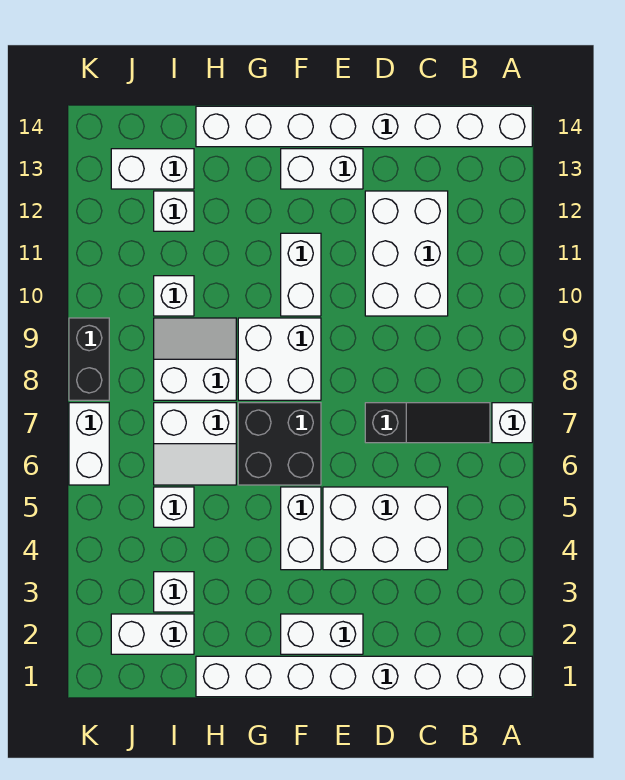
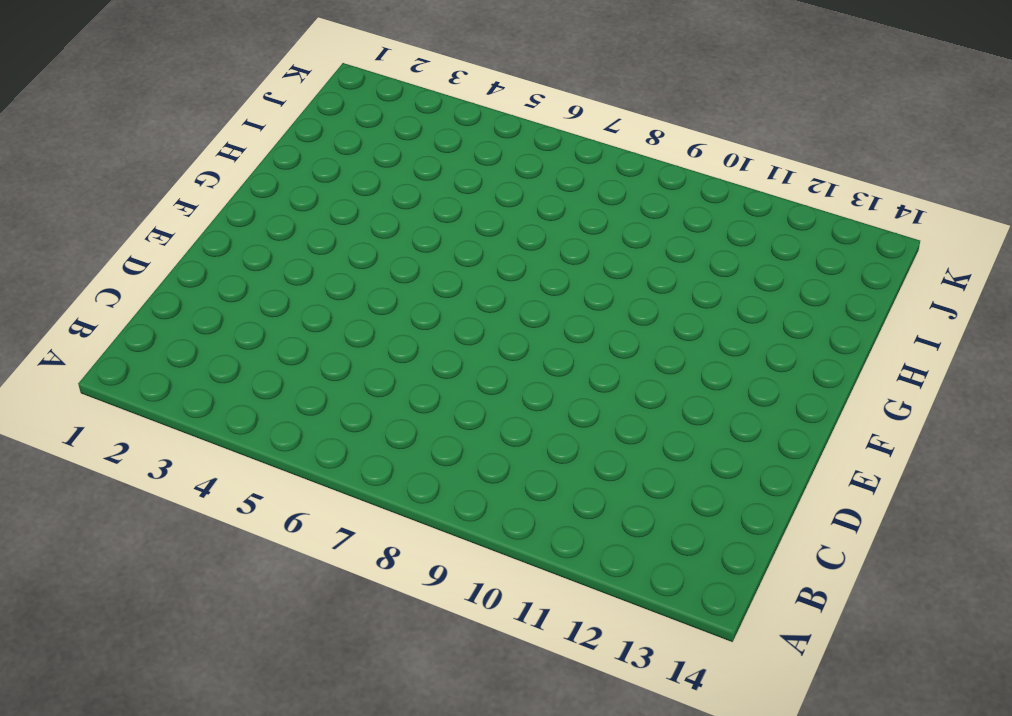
none -> white 1x8 brick [196,656,532,697]
none -> white 1x1 brick [492,403,532,443]
none -> white 1x8 brick [196,106,532,147]

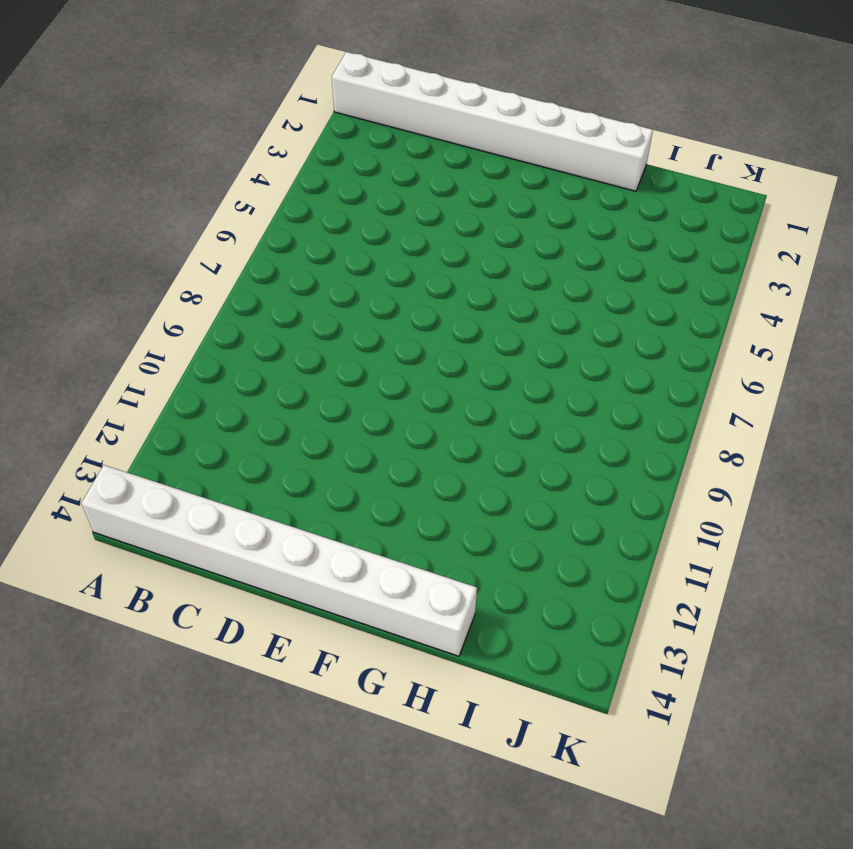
none -> white 1x1 brick [492,403,532,443]
none -> black 1x3 slope [365,403,490,443]
none -> white 2x3 brick [323,487,448,570]

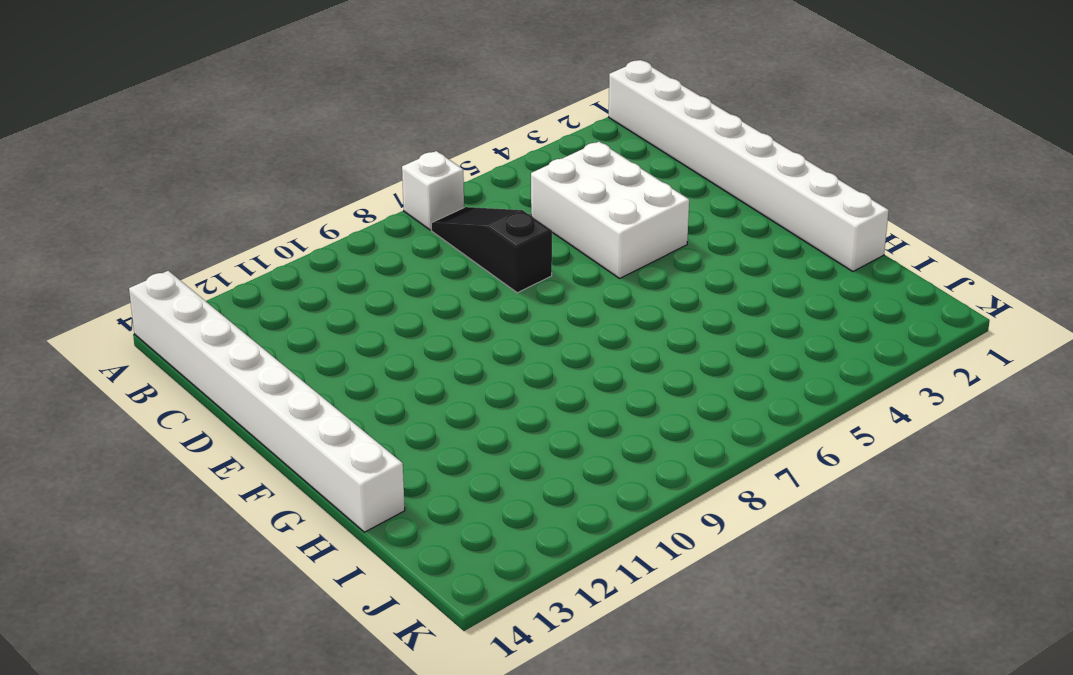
none -> white 2x3 brick [365,191,448,316]
none -> white 1x2 brick [281,614,363,654]
none -> white 1x2 brick [281,149,363,189]

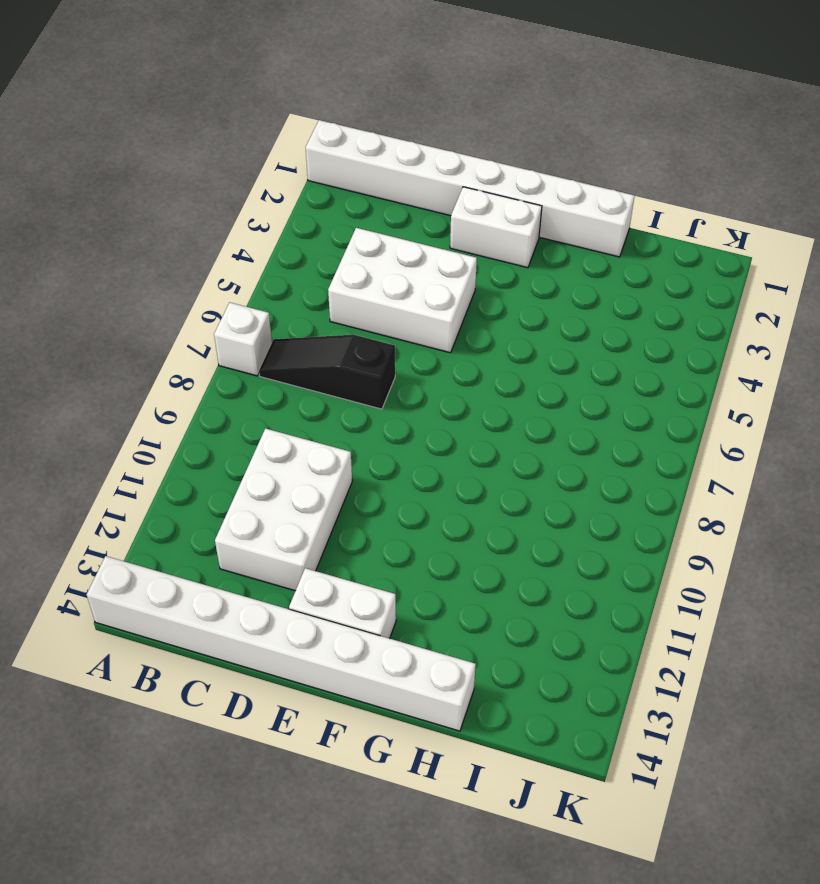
none -> white 1x2 brick [281,487,321,570]
none -> black 2x2 brick [238,403,321,485]
none -> white 2x2 brick [238,318,321,400]

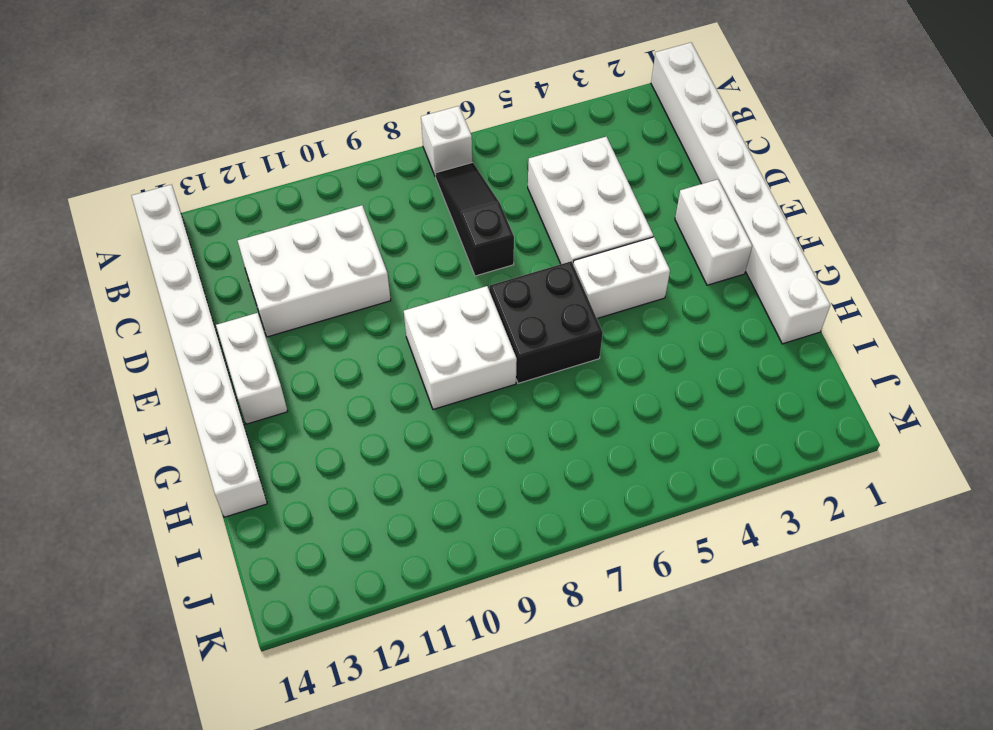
none -> white 1x2 brick [281,233,321,316]
none -> white 2x2 slope [154,403,236,485]
none -> white 2x2 slope [154,318,236,400]

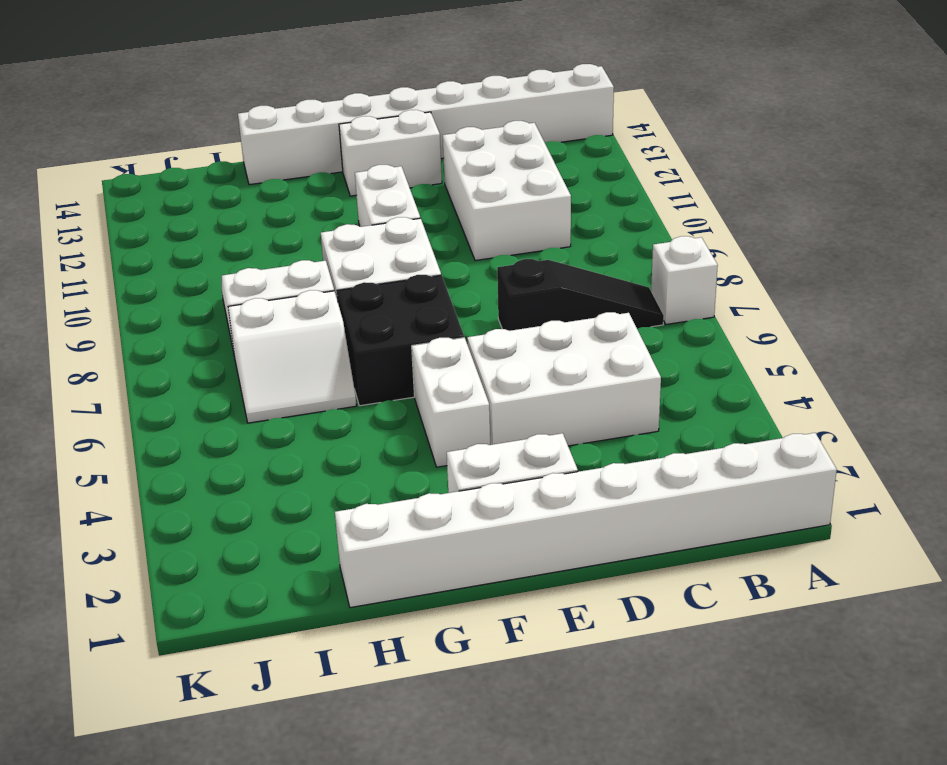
none -> white 1x2 brick [111,614,194,654]
none -> white 1x1 brick [154,572,194,612]
none -> white 1x1 brick [154,487,194,527]

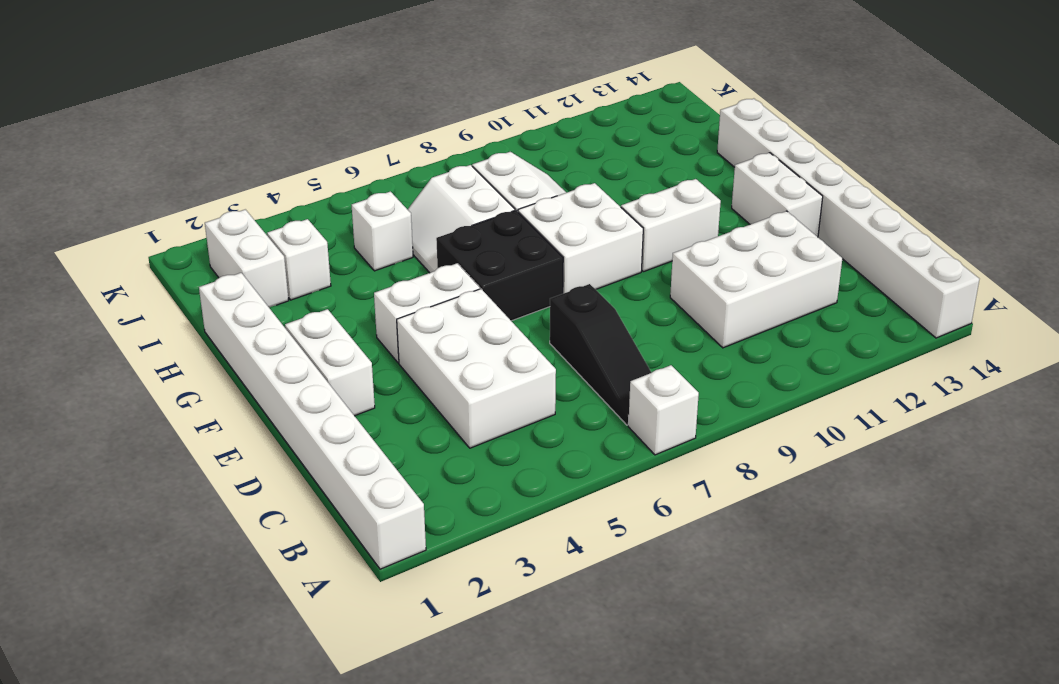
none -> white 1x1 brick [154,276,194,316]
none -> white 1x1 brick [154,191,194,231]
none -> white 1x2 brick [111,149,194,189]

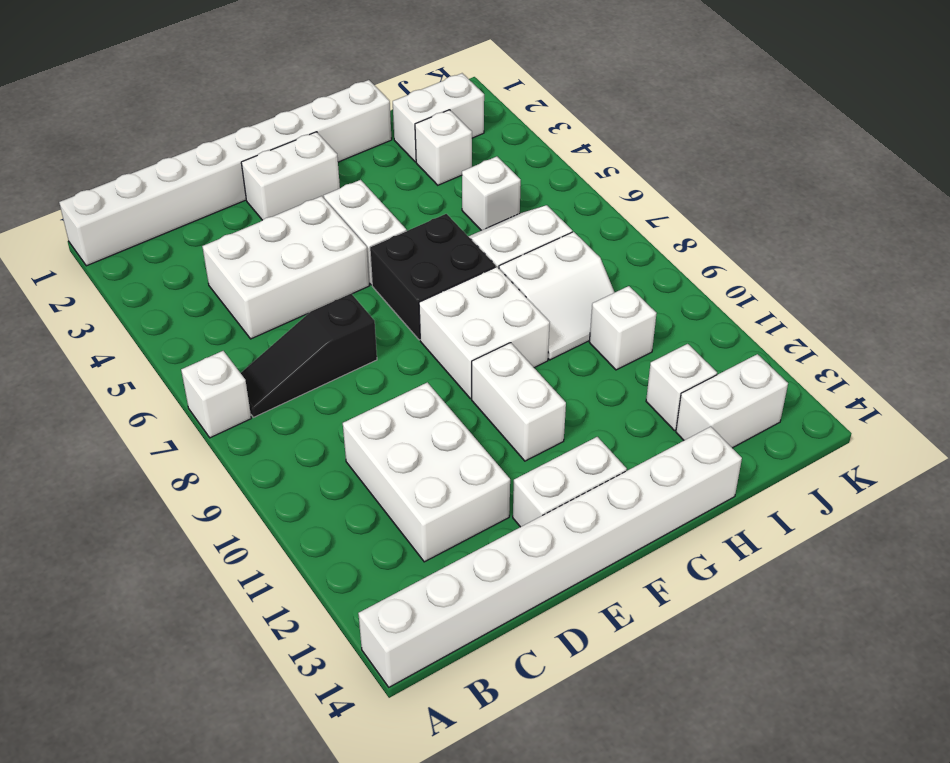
none -> white 1x2 brick [69,403,109,485]
none -> black 1x2 brick [69,318,109,400]

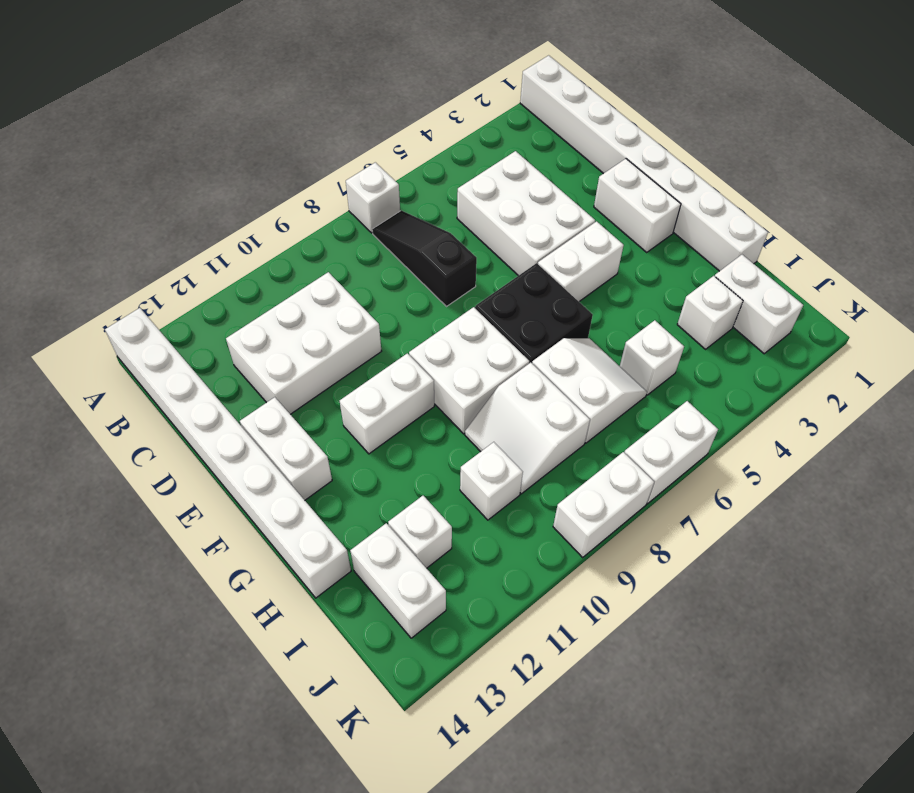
white 1x2 brick [553,452,654,558] -> black 1x2 brick [69,318,109,400]

